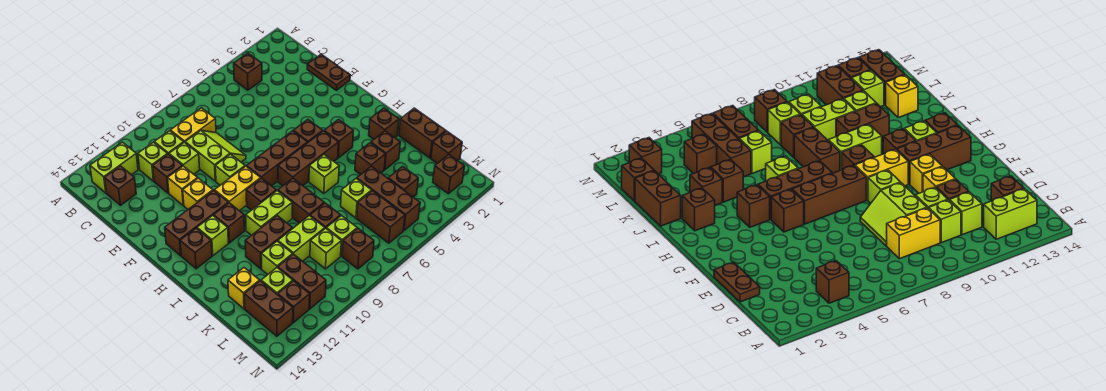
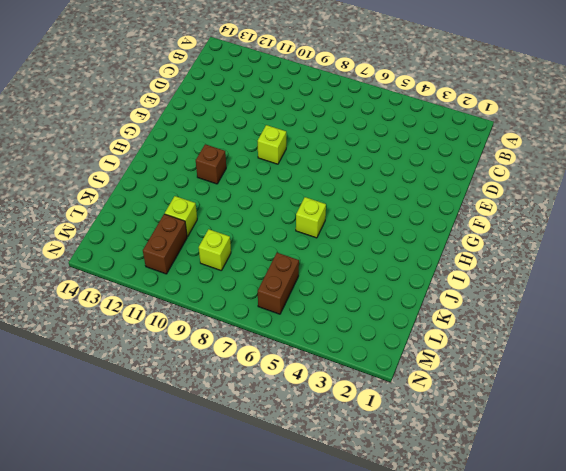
none -> brown 1x1 brick [234,53,262,90]
none -> lime 1x2 brick [90,142,138,193]
none -> yellow 1x2 brick [170,108,216,142]
none -> lime 1x1 brick [154,131,184,154]

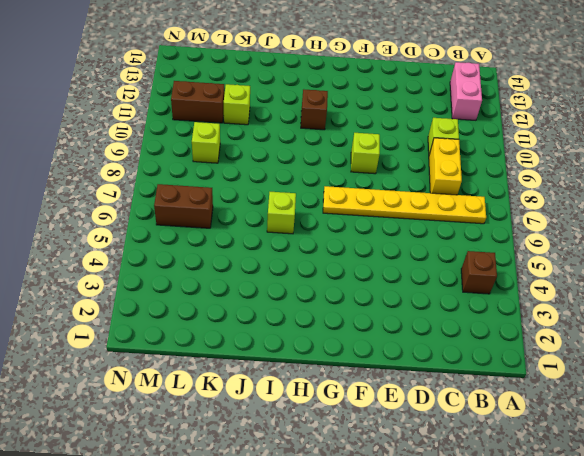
yellow 1x6 plate [323,186,486,224] -> brown 1x3 brick [247,131,308,186]
pink 1x2 brick [450,62,482,120] -> lime 1x2 brick [90,142,138,193]
none -> lime 1x1 brick [138,142,167,181]
none -> brown 1x1 brick [105,166,136,205]
none -> brown 1x2 plate [307,54,350,90]
none -> lime 2x2 slope [185,130,246,181]

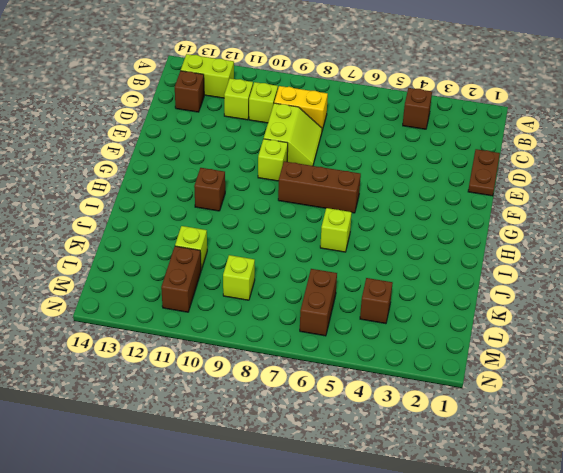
none -> lime 1x1 brick [169,142,200,174]
none -> brown 1x1 brick [153,154,182,193]
none -> yellow 1x1 brick [168,166,198,205]
none -> yellow 1x1 brick [183,178,213,209]

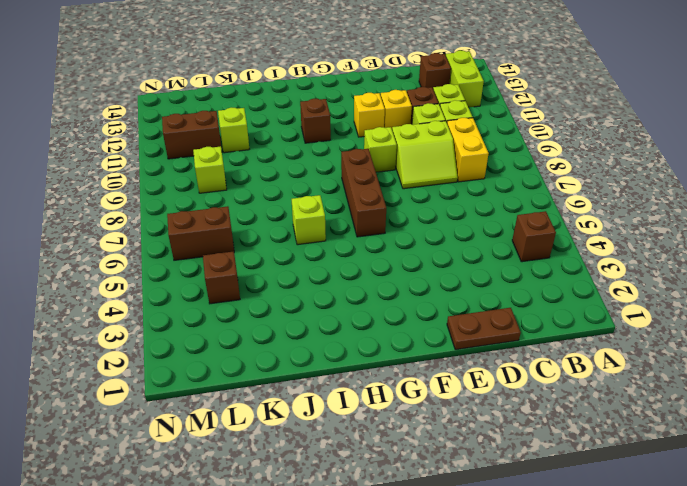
none -> brown 1x1 brick [293,120,323,142]
none -> yellow 1x2 brick [215,166,261,211]
none -> brown 1x3 brick [165,190,228,256]
none -> brown 1x1 brick [324,119,353,158]

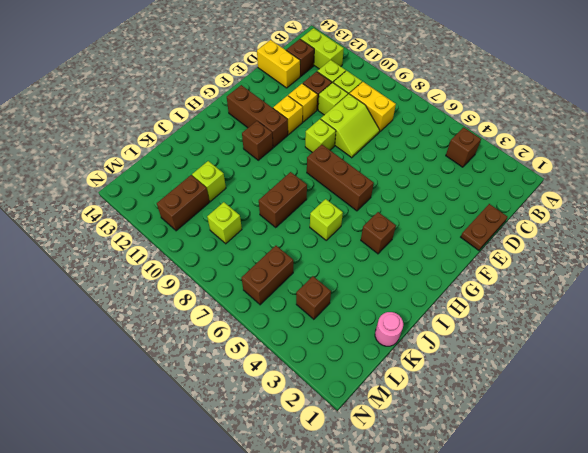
yellow 1x2 brick [257,40,300,88] -> yellow 1x2 brick moved to [215,166,261,211]
pink 1x1 round brick [375,312,403,346] -> brown 1x2 brick [399,108,446,158]
none -> brown 1x1 brick [293,120,323,142]
none -> brown 1x3 brick [278,131,338,186]
none -> brown 1x1 brick [246,178,276,210]
none -> lime 1x1 brick [197,216,228,256]

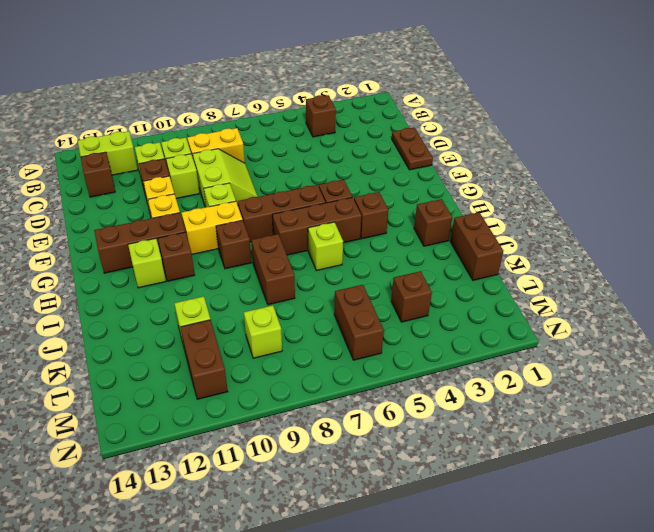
none -> brown 1x1 brick [180,228,212,269]
none -> lime 1x2 brick [246,191,292,235]
none -> brown 1x1 brick [371,131,400,170]
none -> brown 1x1 brick [355,143,386,175]

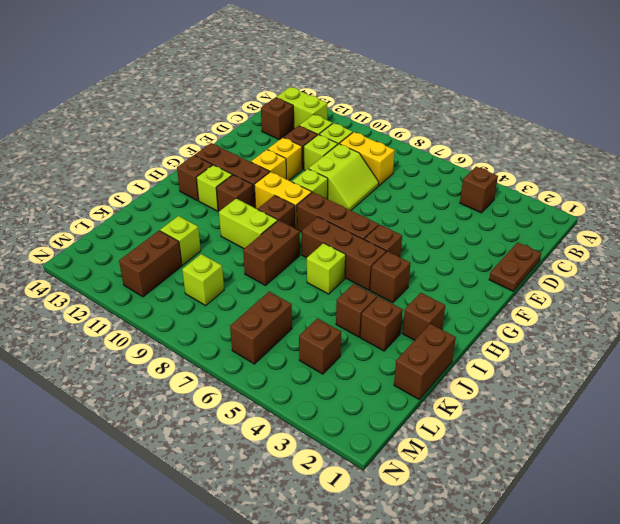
none -> brown 1x2 brick [245,216,293,269]
none -> brown 1x3 brick [357,166,420,230]
none -> lime 1x1 brick [341,179,372,218]
none -> brown 1x1 brick [310,203,341,228]

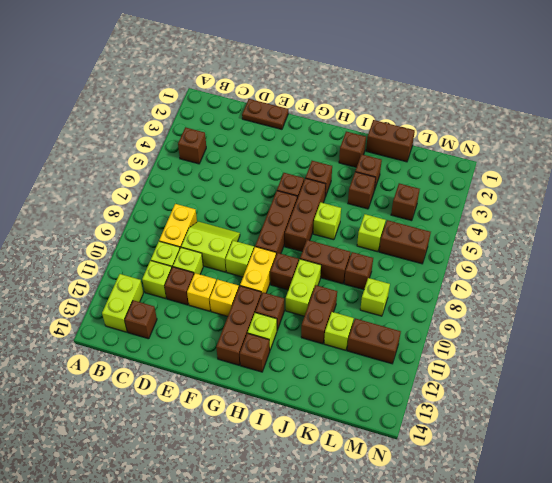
none -> brown 1x3 brick [357,166,420,230]
none -> lime 1x2 brick [278,216,325,261]
none -> yellow 1x1 brick [228,268,260,309]
none -> brown 1x1 brick [431,131,462,164]

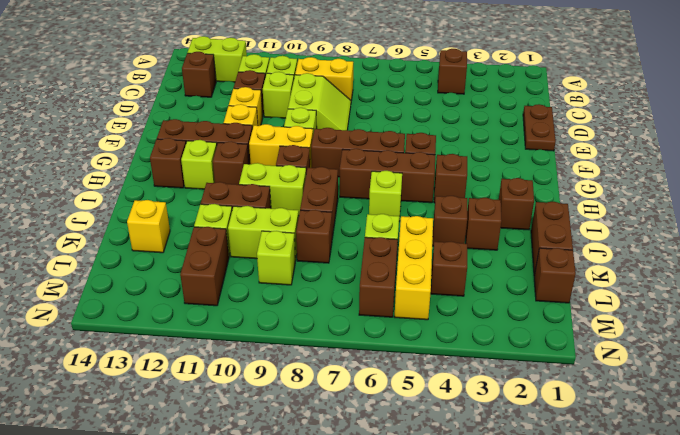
yellow 1x3 brick [395,216,433,320] -> brown 1x3 brick [357,166,420,230]
none -> lime 1x1 brick [326,216,357,256]
none -> lime 1x1 brick [261,268,293,295]
none -> brown 1x2 brick [244,281,293,336]
none -> brown 1x1 brick [433,155,465,194]

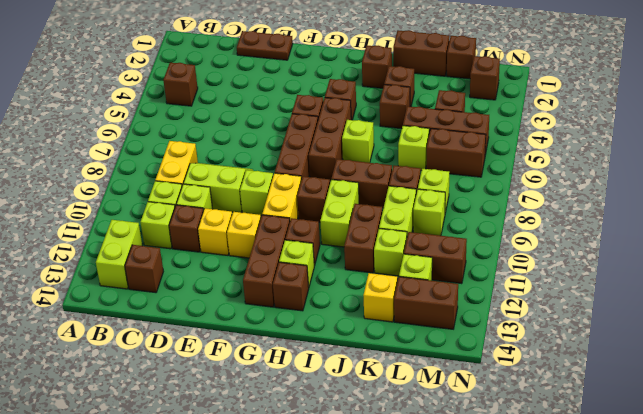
none -> brown 1x1 brick [342,229,374,269]
none -> brown 1x1 brick [278,281,310,322]

